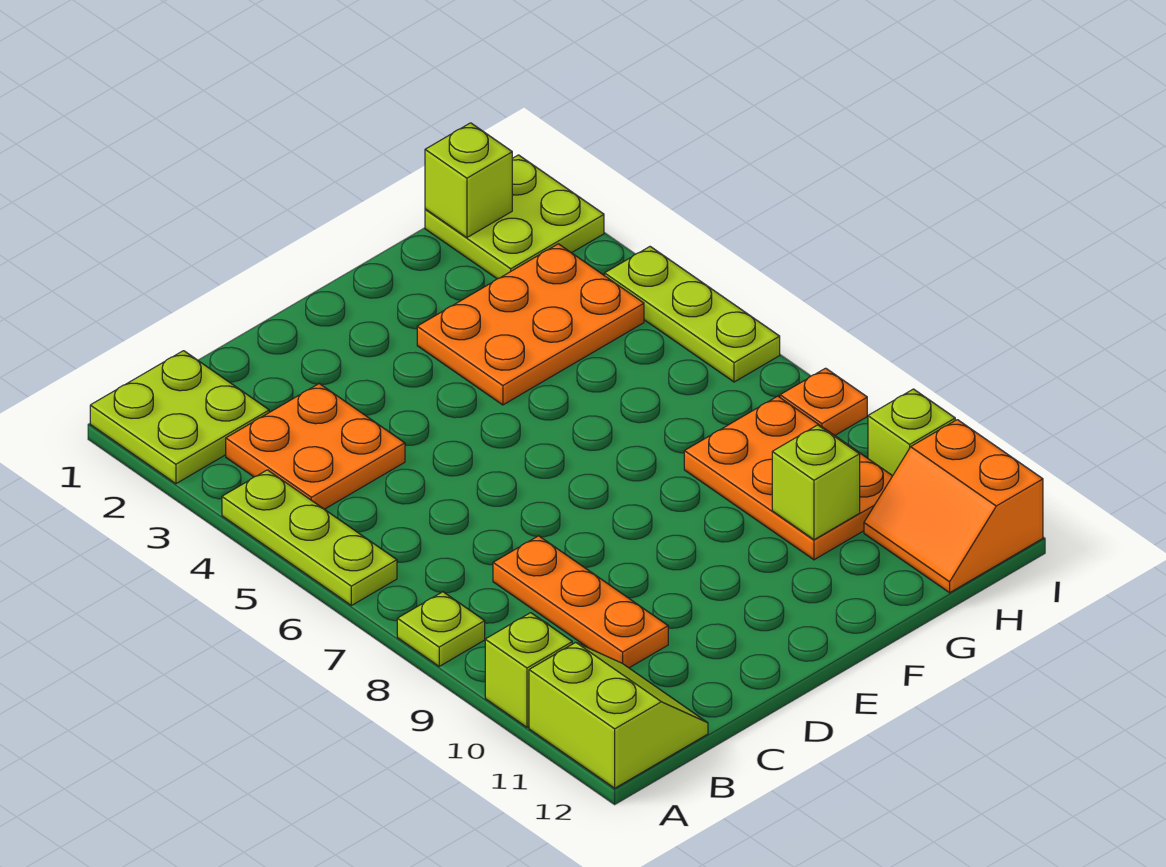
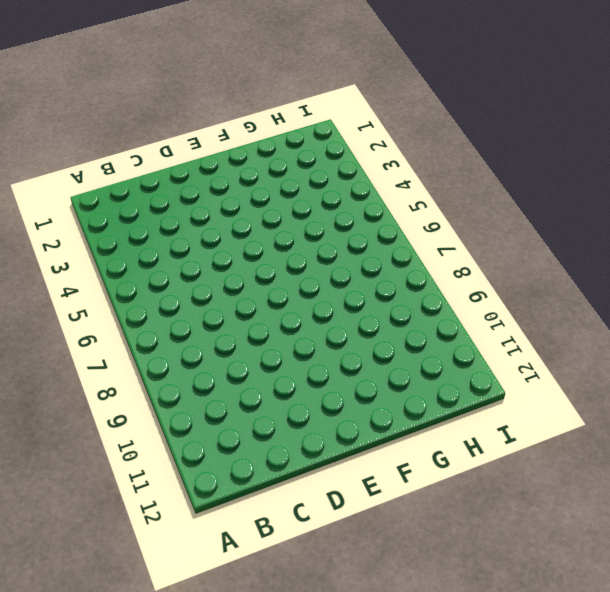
none -> lime 2x2 plate [90,351,269,484]
none -> lime 1x3 plate [222,470,397,605]
none -> lime 1x1 plate [397,592,485,666]

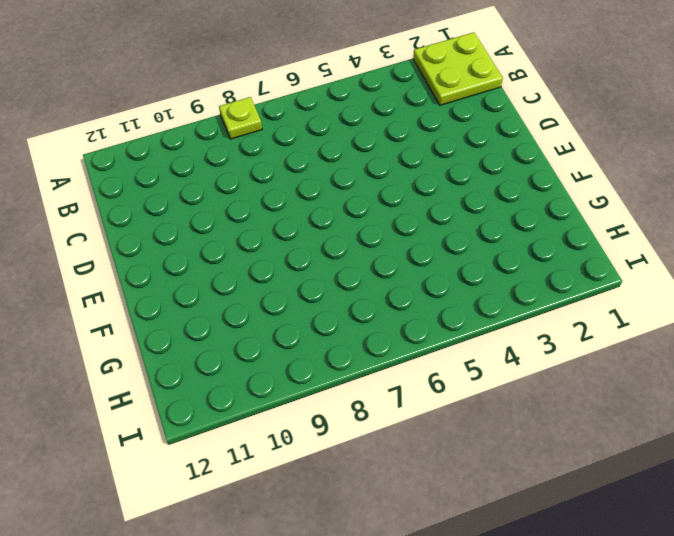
none -> lime 1x3 plate [222,470,397,605]
none -> lime 1x1 brick [485,613,572,727]
none -> lime 2x2 slope [529,642,708,788]

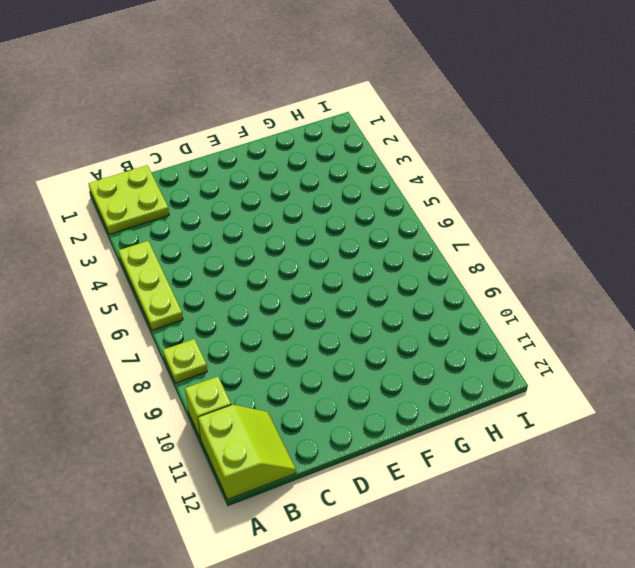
none -> orange 2x2 plate [226,384,405,509]
none -> orange 1x3 plate [493,536,668,668]
none -> orange 2x3 plate [417,244,644,405]

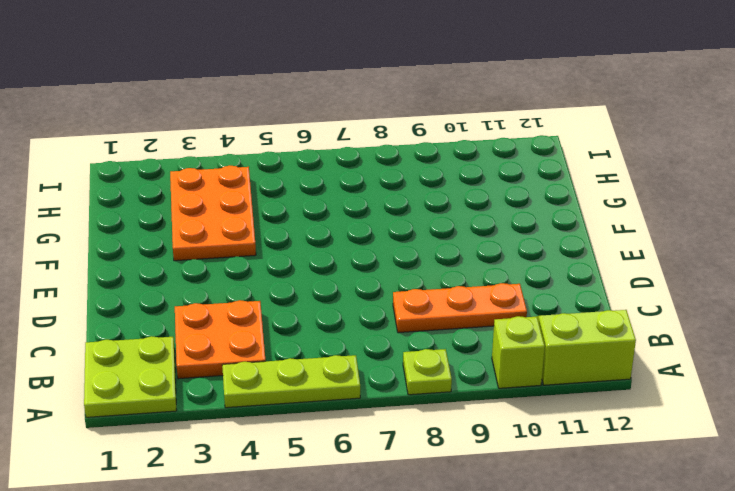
none -> orange 2x3 plate [684,396,892,560]
none -> lime 2x2 plate [425,155,604,279]
none -> orange 2x2 slope [864,420,1043,593]

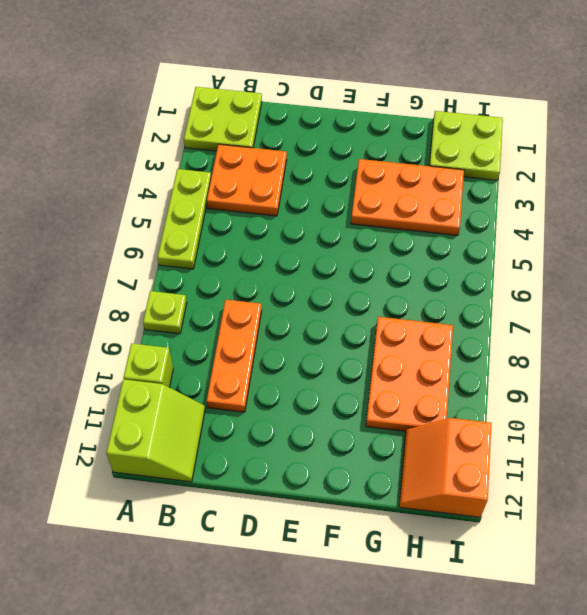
none -> lime 1x3 plate [604,247,780,382]
none -> orange 1x1 plate [780,368,867,435]
none -> lime 1x1 brick [868,389,955,476]

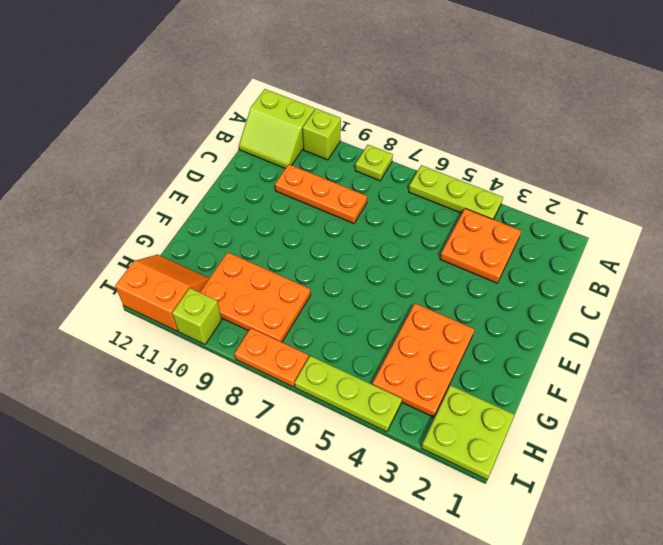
orange 1x2 plate [234,328,309,387] -> orange 1x1 plate [780,368,867,435]
none -> lime 2x2 plate [90,351,269,484]
none -> lime 1x1 brick [772,425,860,540]
none -> lime 1x1 brick [425,123,512,238]

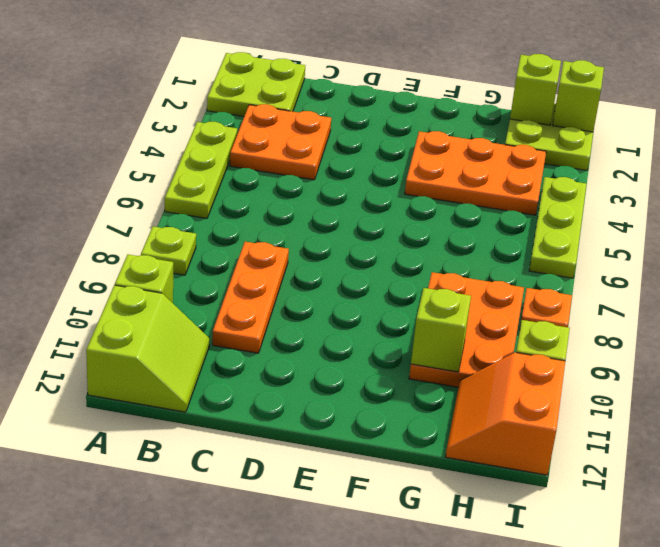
lime 1x1 brick [553,60,604,132] -> none

